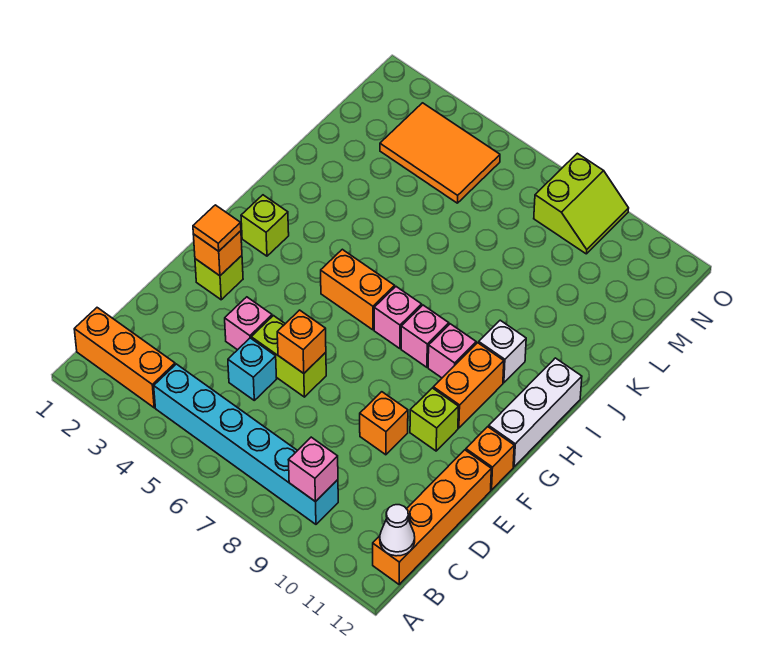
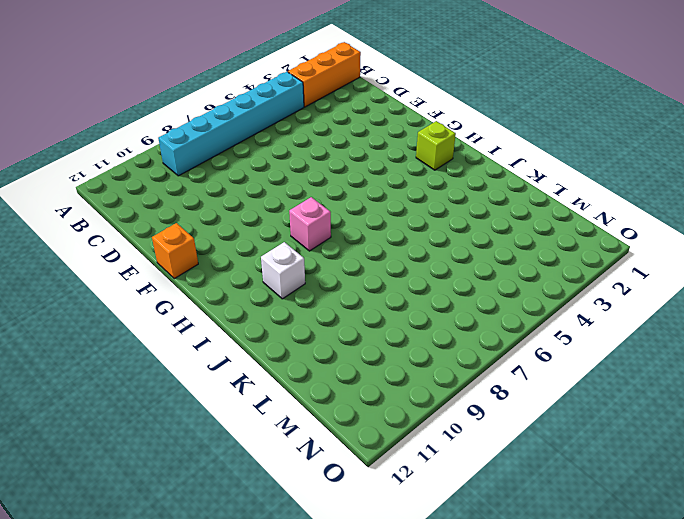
none -> orange 1x4 brick [373,450,491,584]
none -> cyan 1x1 brick [228,338,277,400]
none -> pink 1x1 brick [225,297,272,350]

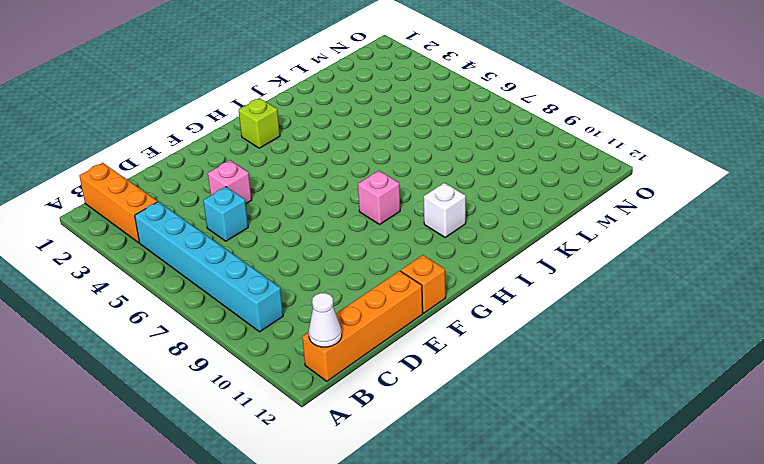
none -> lime 1x2 brick [251,316,326,397]
none -> orange 1x1 brick [360,392,408,455]
none -> lime 1x1 brick [195,256,243,300]

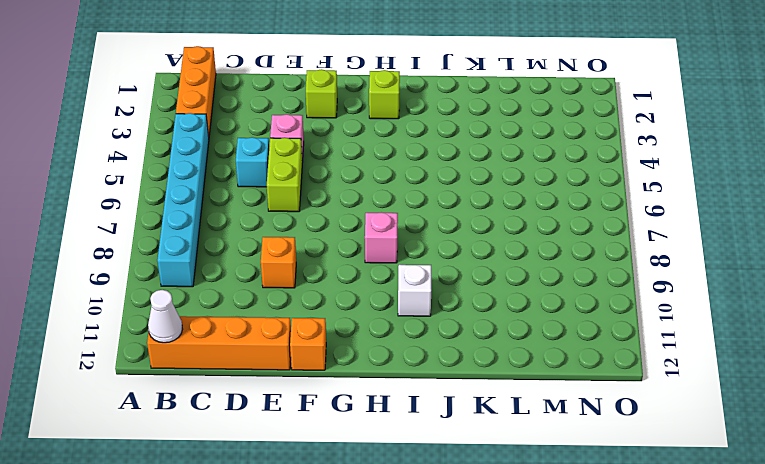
none -> lime 1x1 brick [410,388,458,451]
none -> orange 1x2 brick [433,343,504,428]
none -> white 1x3 brick [489,358,582,467]

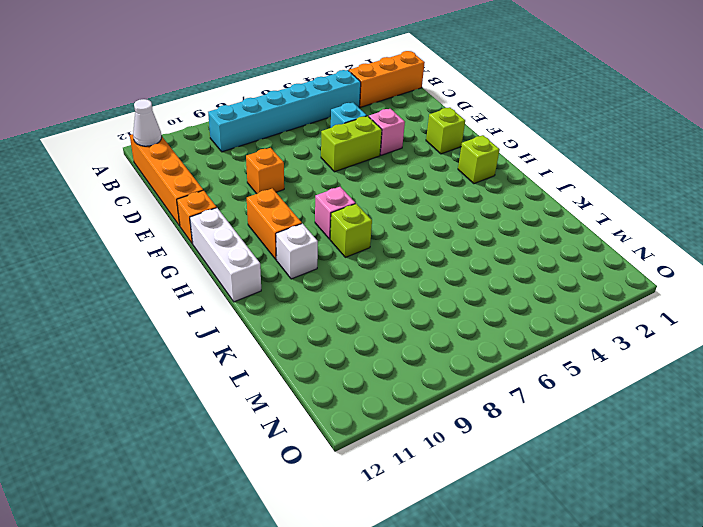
lime 1x1 brick [330,204,372,257] -> lime 1x1 brick moved to [410,388,458,451]
none -> orange 1x2 brick [321,249,395,330]
none -> pink 1x1 brick [374,287,422,349]
none -> pink 1x1 brick [428,324,476,378]

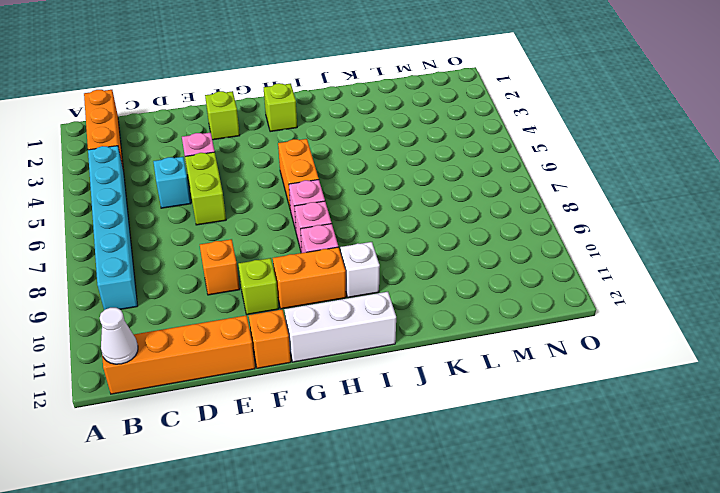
none -> orange 2x3 tile [380,103,500,203]
none -> lime 2x2 slope [534,153,629,254]
none -> pink 1x1 brick [289,437,338,502]

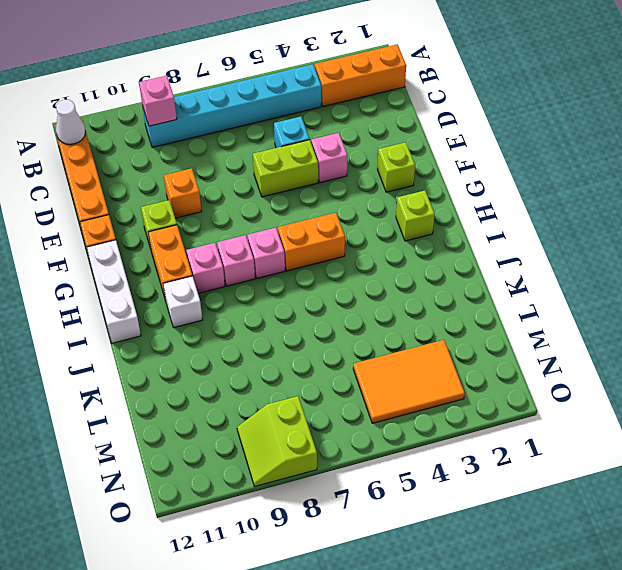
none -> orange 1x1 brick [277,310,326,373]
none -> orange 1x1 brick [193,231,242,276]
none -> orange 1x1 tile [193,205,241,251]

